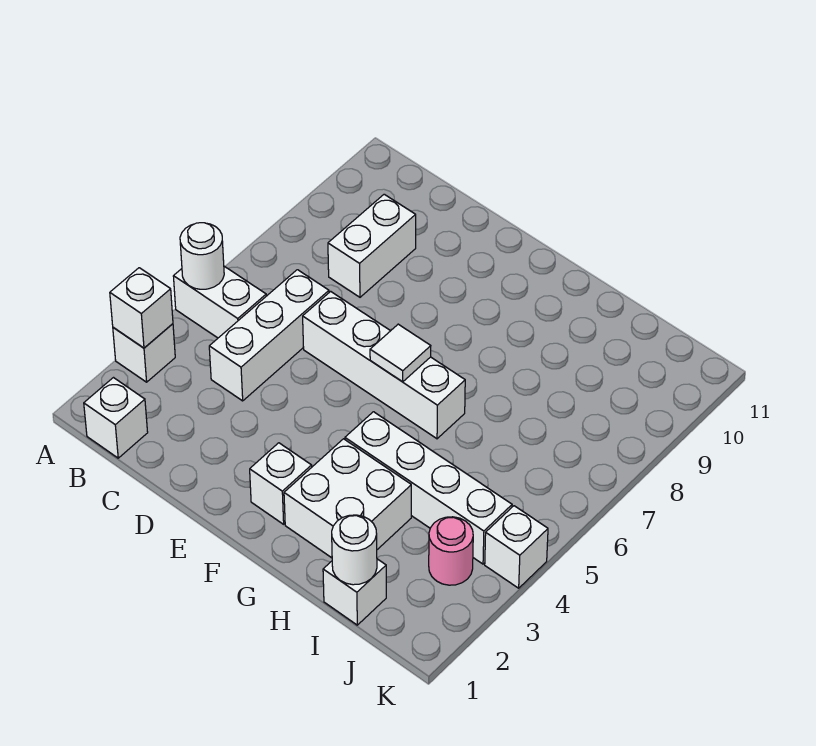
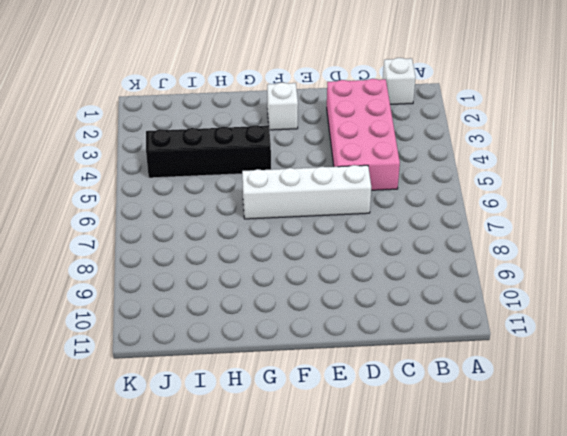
pink 2x4 brick [327,79,400,190] -> white 1x3 brick [209,270,329,401]
black 1x4 brick [146,125,271,178] -> white 1x4 brick [345,412,512,564]
none -> white 1x1 brick [113,324,175,382]
none -> white 1x2 brick [173,266,266,338]
none -> white 1x2 brick [328,194,416,297]

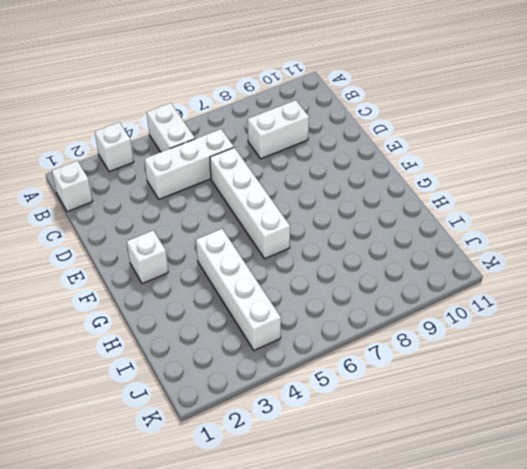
none -> white 2x2 brick [284,439,411,558]
none -> white 1x1 brick [323,559,386,625]
none -> pink 1x1 round brick [429,517,473,585]

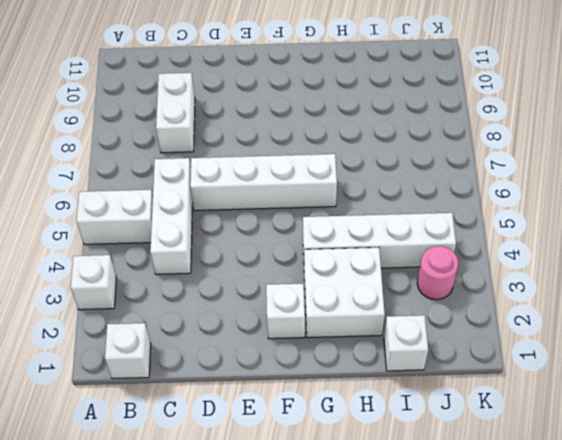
none -> white 1x1 brick [485,506,548,588]
none -> white 1x1 brick [110,268,173,348]
none -> white 1x1 round brick [180,223,224,289]

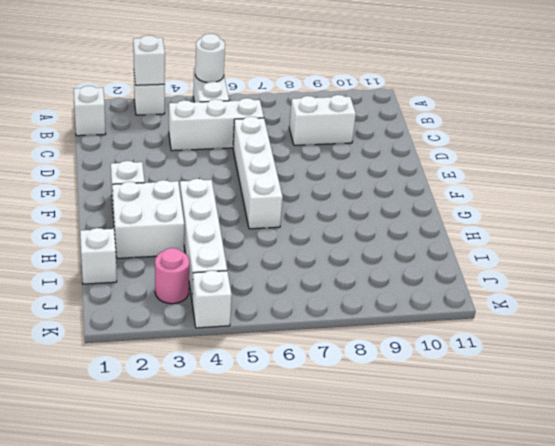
none -> white 1x1 tile [370,324,431,382]
none -> white 1x1 round brick [332,515,377,585]

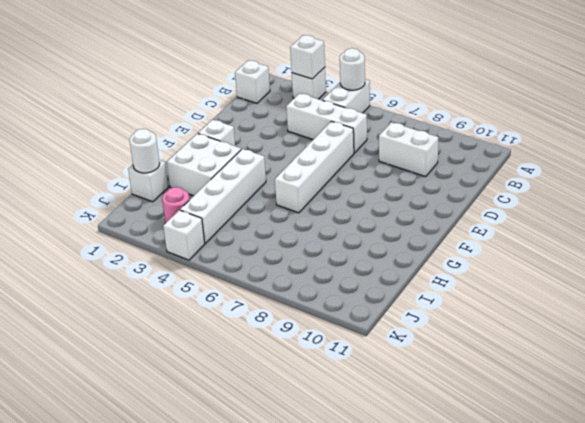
none -> white 1x1 tile [370,324,431,382]

